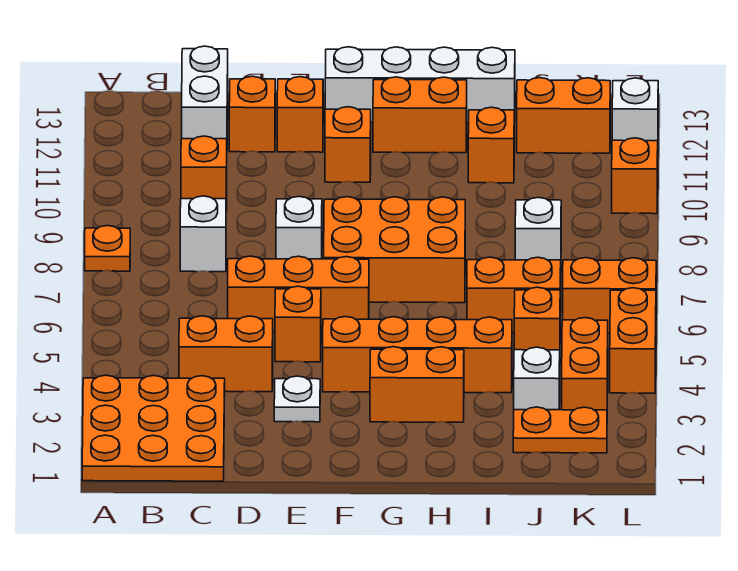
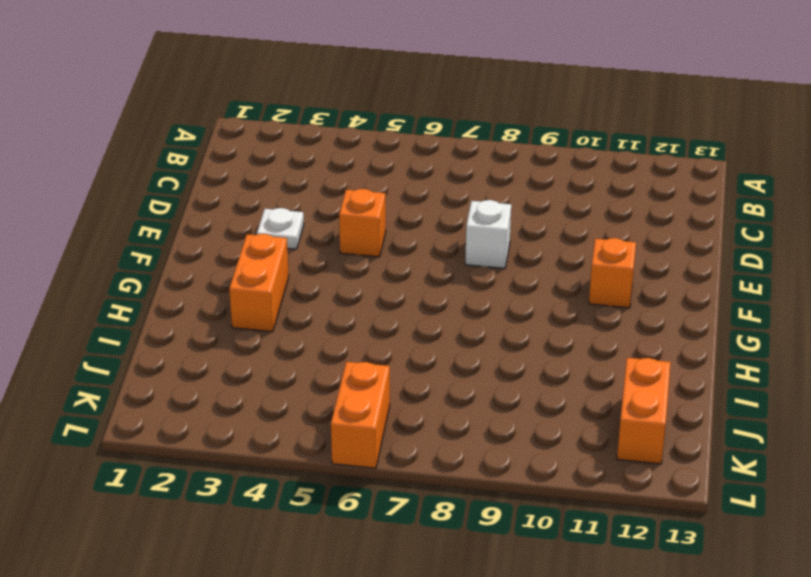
none -> orange 3x3 plate [82,375,225,481]
none -> orange 1x1 plate [85,226,130,271]
none -> orange 1x2 brick [179,316,273,392]
none -> white 1x1 brick [180,196,226,272]

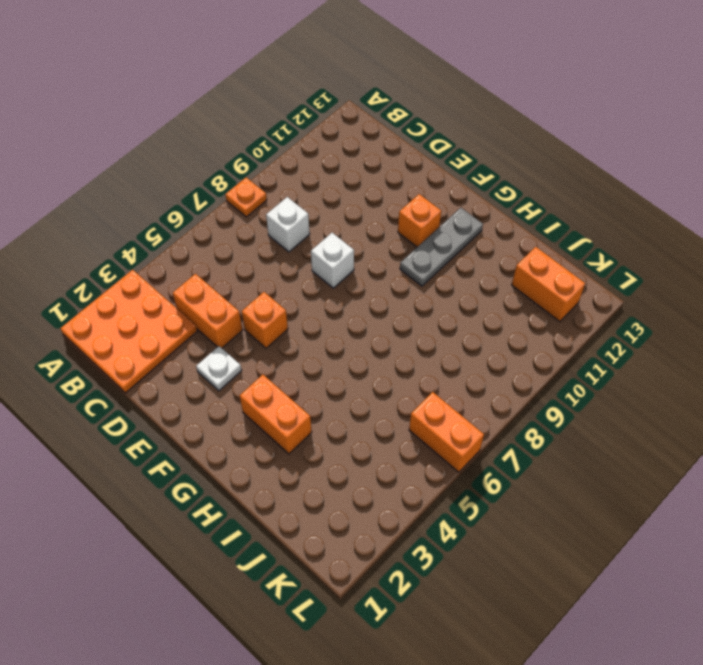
grey 1x3 plate [400,208,483,286] -> orange 1x2 brick [373,77,467,153]
none -> orange 1x1 brick [181,136,227,211]
none -> white 1x2 brick [182,46,228,139]
none -> orange 1x3 brick [228,256,369,332]
none -> orange 1x1 brick [229,76,275,152]

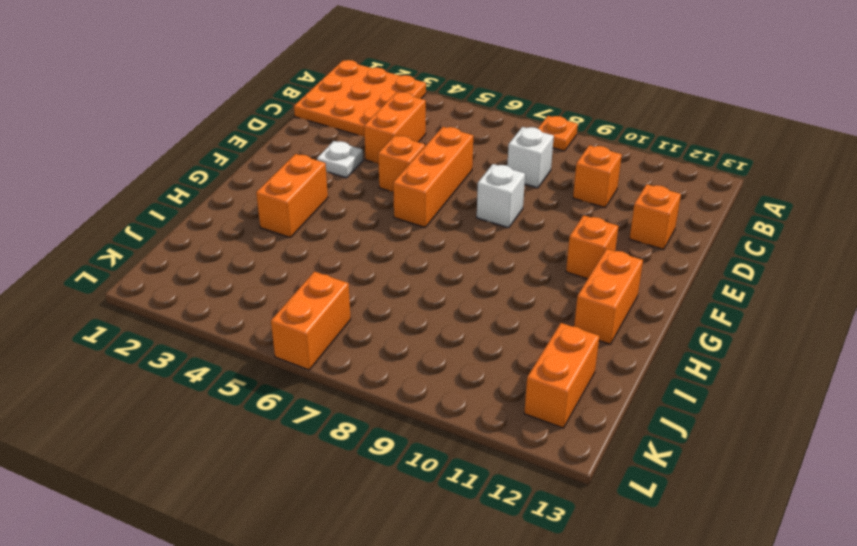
none -> white 1x2 brick [182,46,228,139]
none -> orange 1x1 brick [277,77,323,152]
none -> orange 1x4 brick [323,317,512,393]
none -> orange 2x3 brick [324,197,465,303]

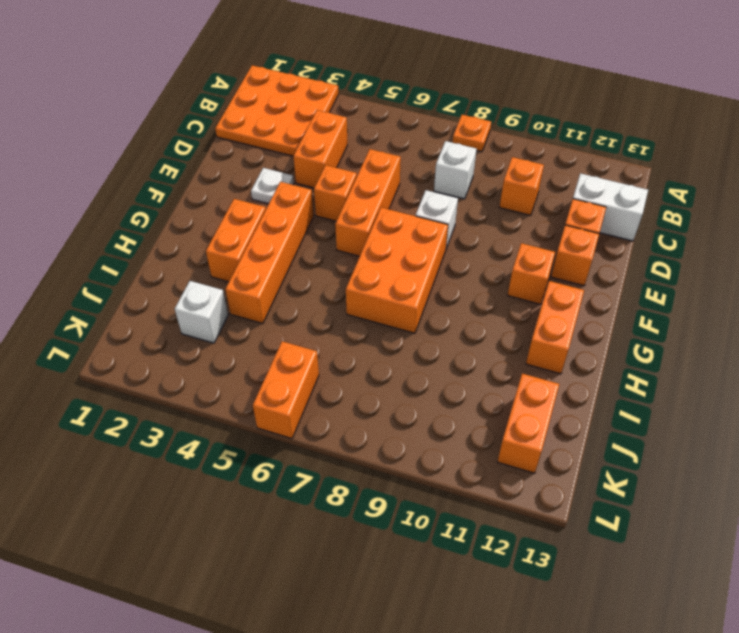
none -> white 1x4 brick [325,47,515,123]
none -> orange 1x2 brick [467,257,561,333]
none -> orange 1x1 brick [468,107,514,183]
none -> orange 1x2 plate [513,407,607,453]

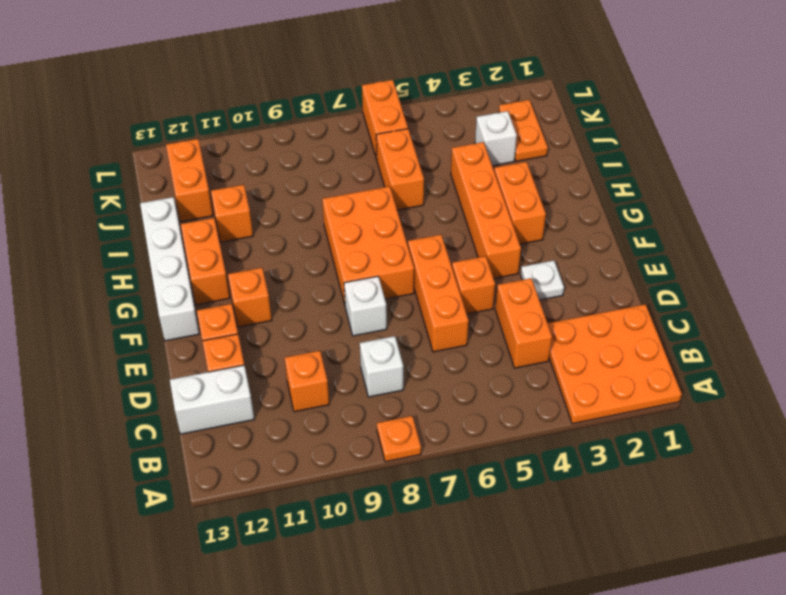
none -> orange 1x1 brick [514,287,560,350]
none -> white 1x1 brick [515,197,561,260]
none -> orange 1x2 brick [562,318,608,410]
none -> orange 1x2 brick [610,288,656,393]

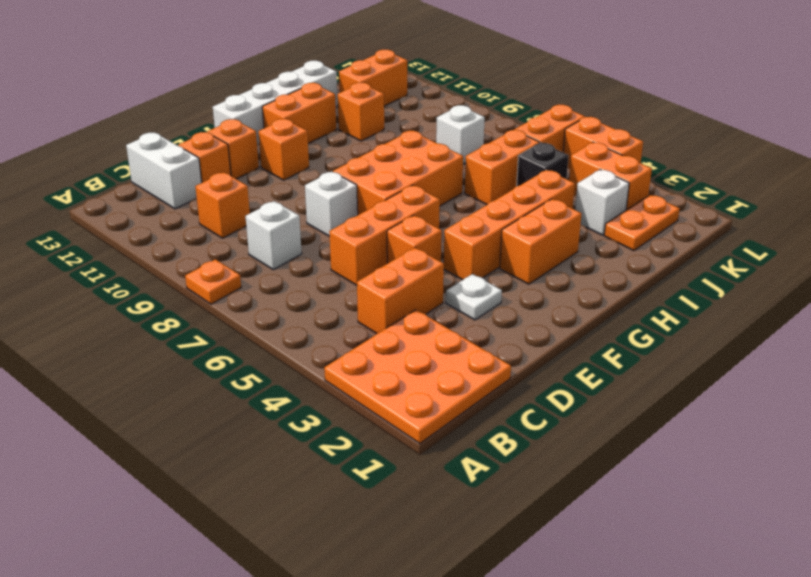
black 1x1 brick [517,143,569,186] -> orange 1x1 brick [514,287,560,350]
none -> orange 1x1 brick [612,138,658,214]
none -> white 1x1 brick [612,78,658,141]

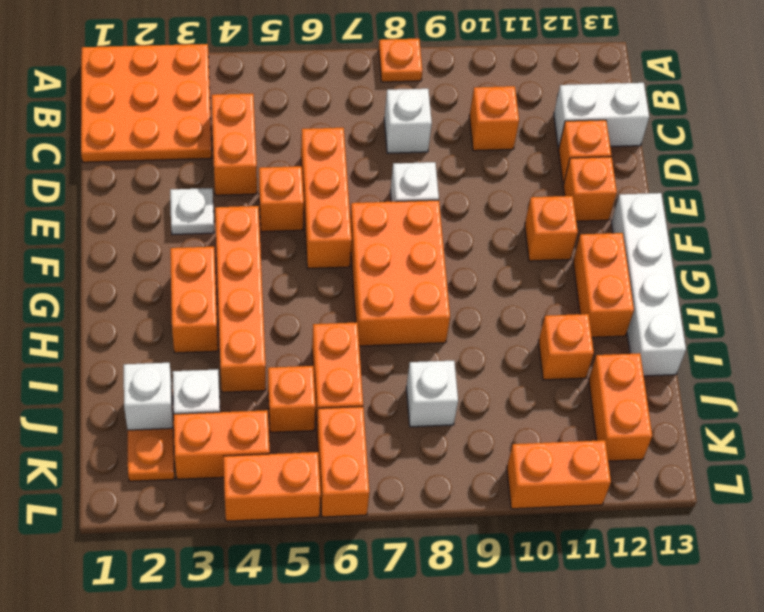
white 1x1 brick [124,363,173,430] -> white 1x1 brick moved to [612,78,658,141]
orange 1x2 brick [507,440,611,509] -> orange 1x1 brick [612,138,658,214]

